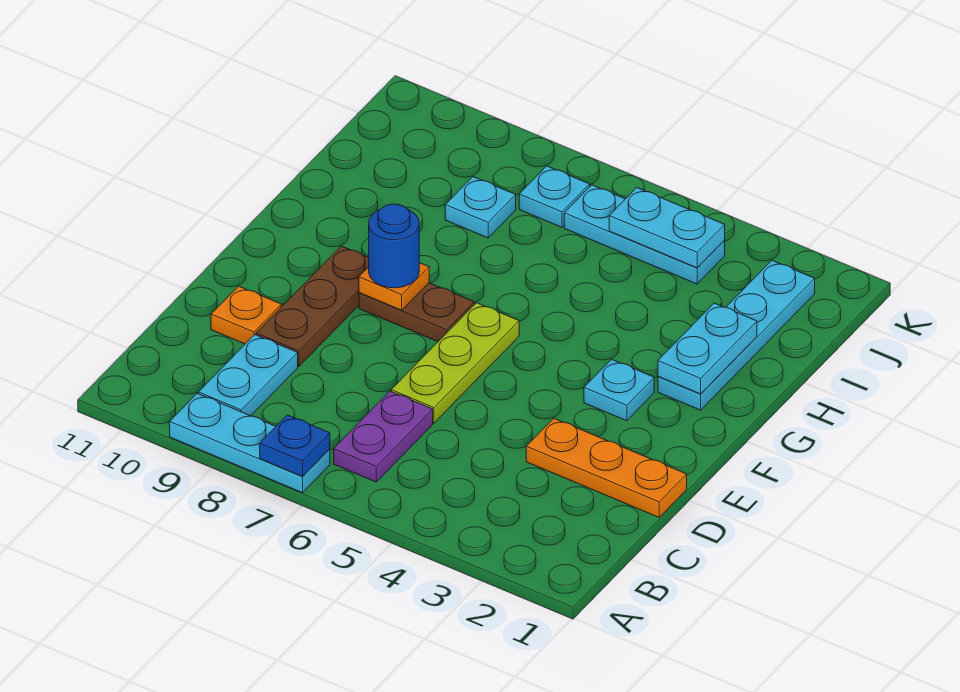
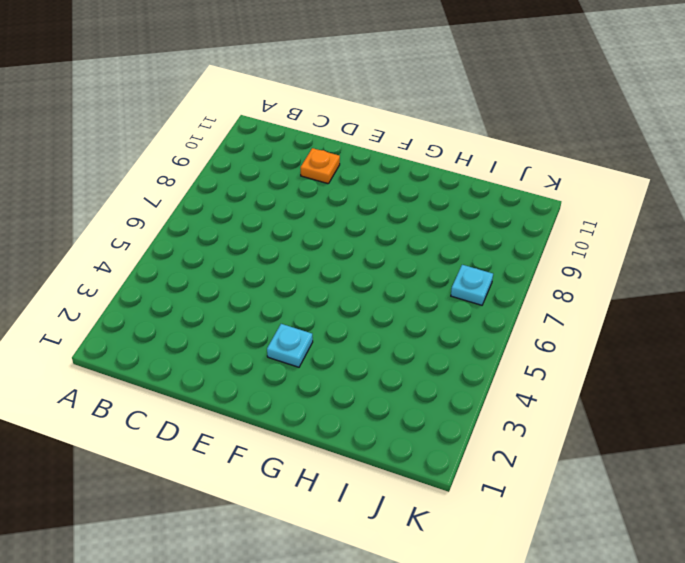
none -> cyan 1x3 plate [170,394,330,493]
none -> purple 1x2 plate [334,391,433,482]
none -> cyan 1x2 plate [198,335,298,416]

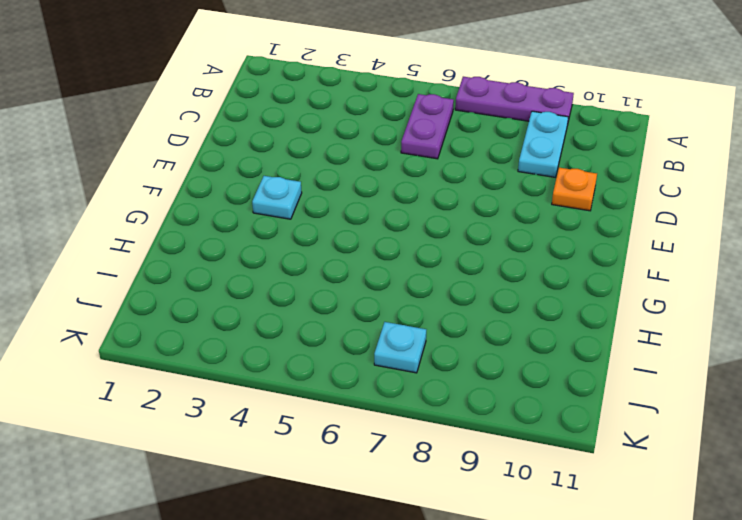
purple 1x3 plate [455,77,574,125] -> cyan 1x3 plate [170,394,330,493]
none -> orange 1x3 plate [526,418,687,517]
none -> lime 1x3 plate [391,303,519,423]
none -> brown 1x3 plate [256,246,369,366]

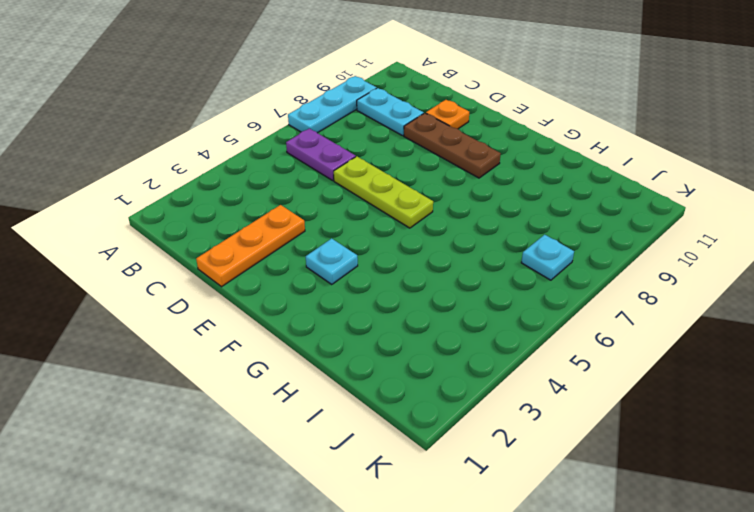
none -> brown 1x2 plate [359,283,474,342]
none -> cyan 1x4 plate [658,261,815,410]
none -> cyan 1x1 plate [445,177,516,238]

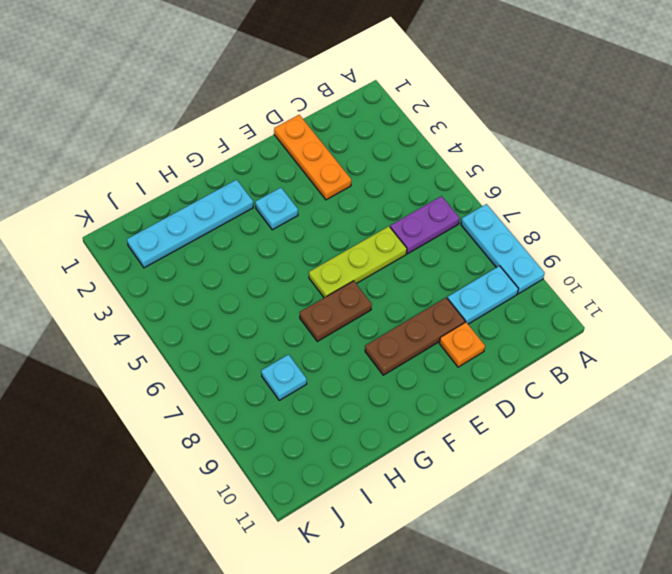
brown 1x2 plate [300,281,372,341] -> brown 1x2 plate turned to [359,283,474,342]
none -> cyan 1x3 plate [564,185,725,284]
none -> cyan 1x1 plate [519,166,590,227]
none -> blue 1x1 plate [260,415,330,476]

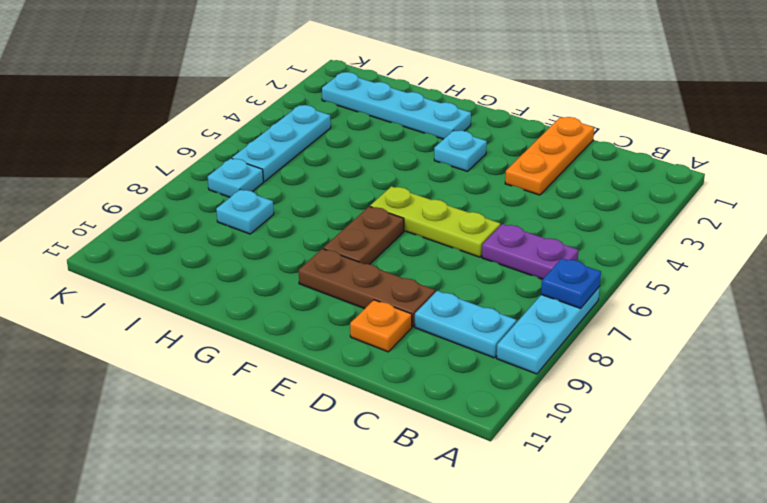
none -> orange 1x1 plate [359,263,429,310]
none -> cyan 1x2 plate [658,303,757,394]
none -> cyan 1x2 plate [609,188,725,268]

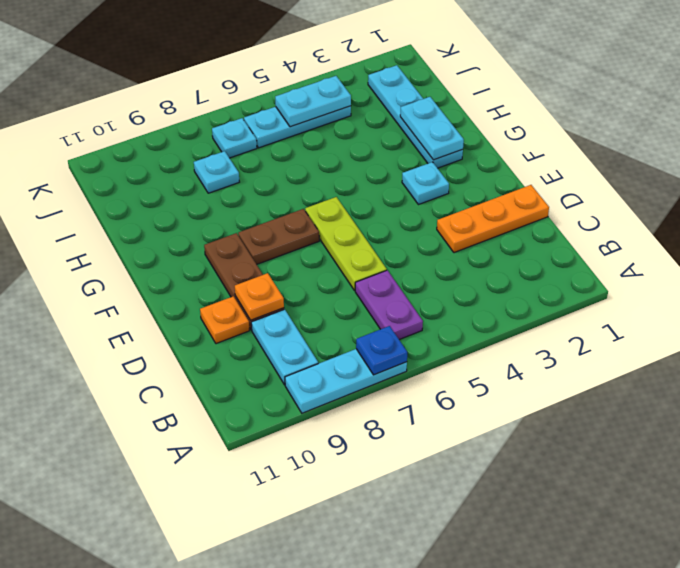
orange 1x1 plate [235,273,284,320] -> orange 1x1 plate moved to [359,263,429,310]
none -> blue 1x1 round brick [369,204,419,288]

